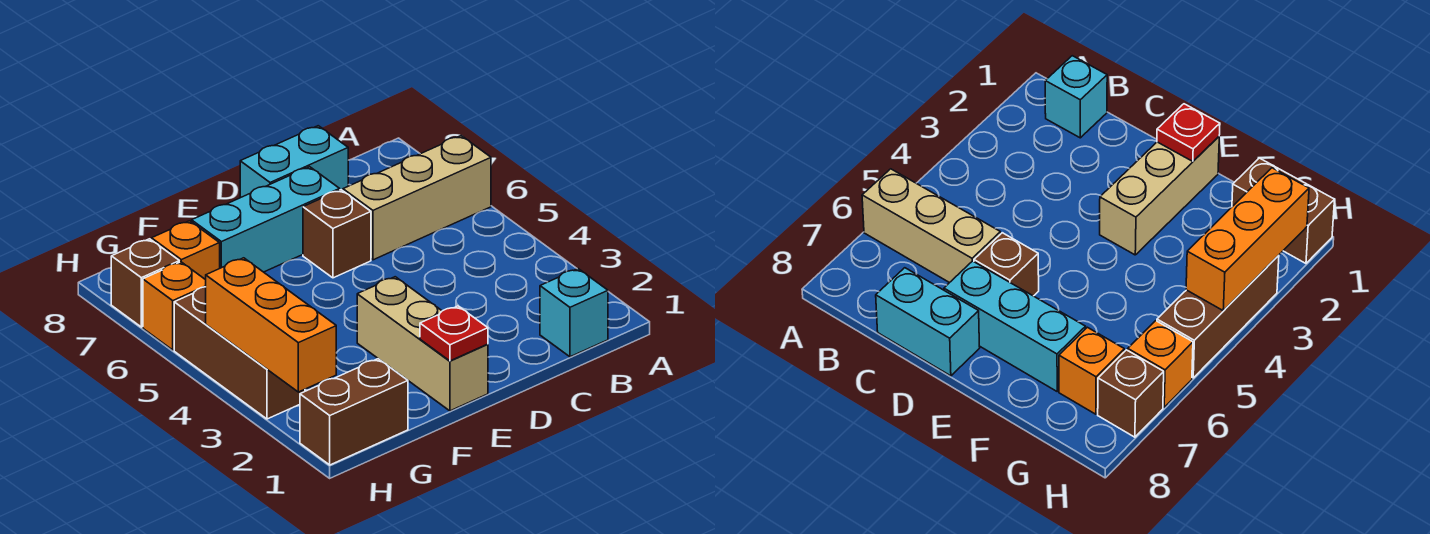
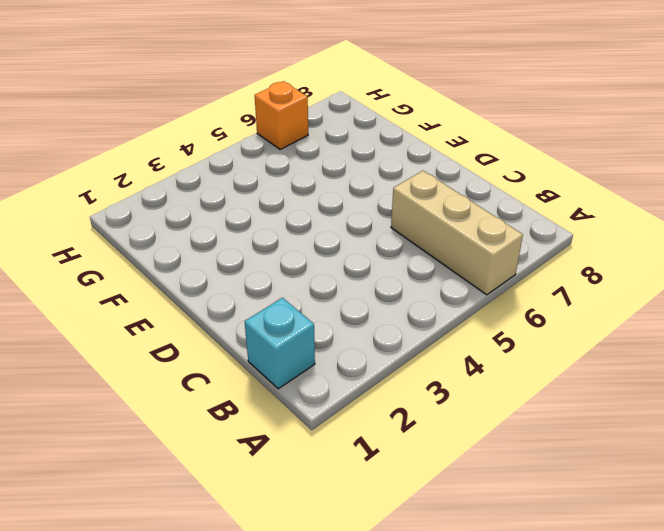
none -> cyan 1x2 brick [240,126,348,198]
none -> brown 1x1 brick [303,190,371,278]
none -> cyan 1x3 brick [192,167,340,272]

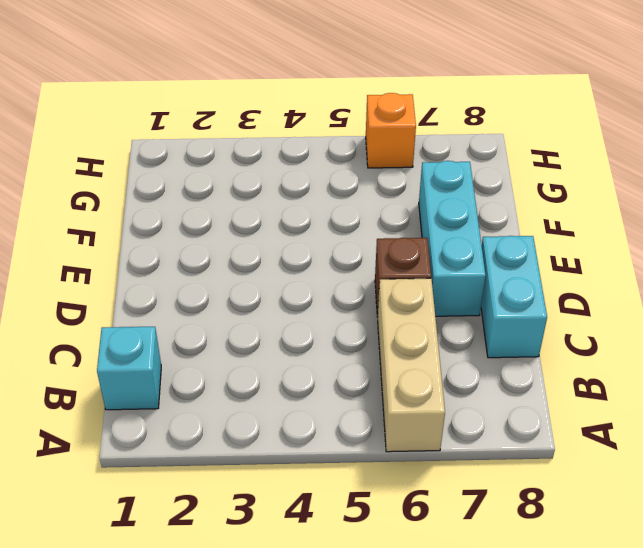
none -> tan 1x3 brick [357,277,488,411]
none -> brown 1x2 brick [300,359,408,465]
none -> orange 1x1 brick [152,221,220,280]

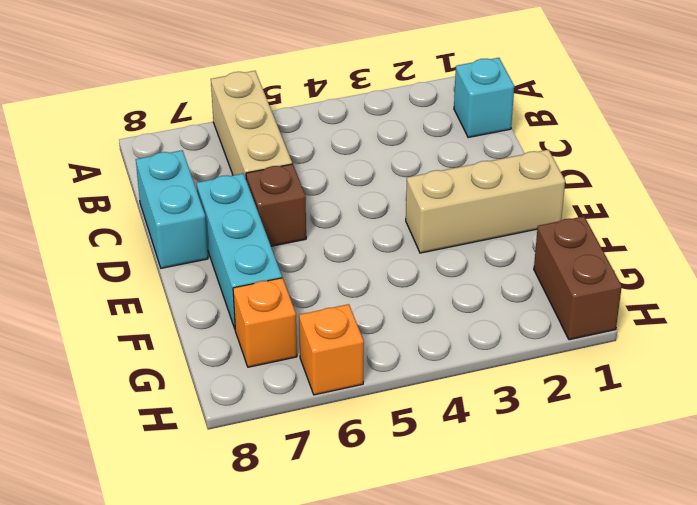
none -> brown 1x3 brick [174,287,305,419]
none -> brown 1x1 brick [111,239,179,327]
none -> red 1x1 plate [420,306,488,361]

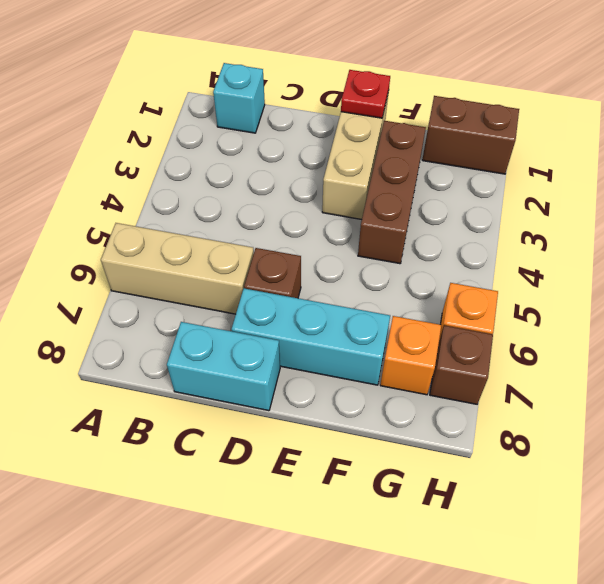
brown 1x3 brick [358,121,426,264] -> brown 1x3 brick moved to [174,287,305,419]
none -> orange 1x3 brick [206,258,336,392]

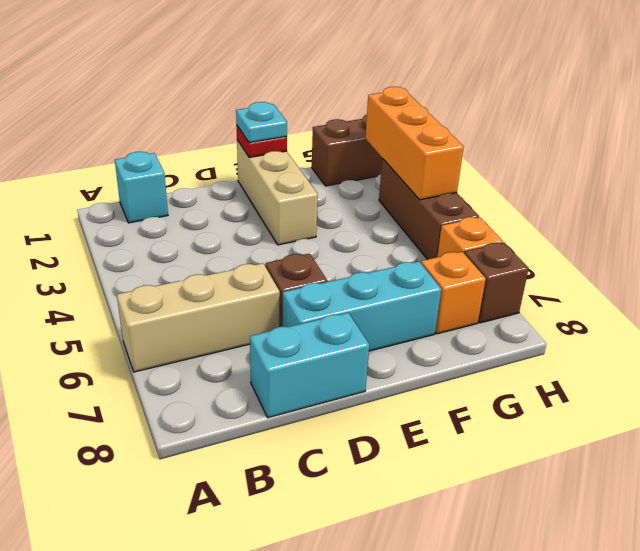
cyan 1x1 plate [236,102,287,143] -> none

